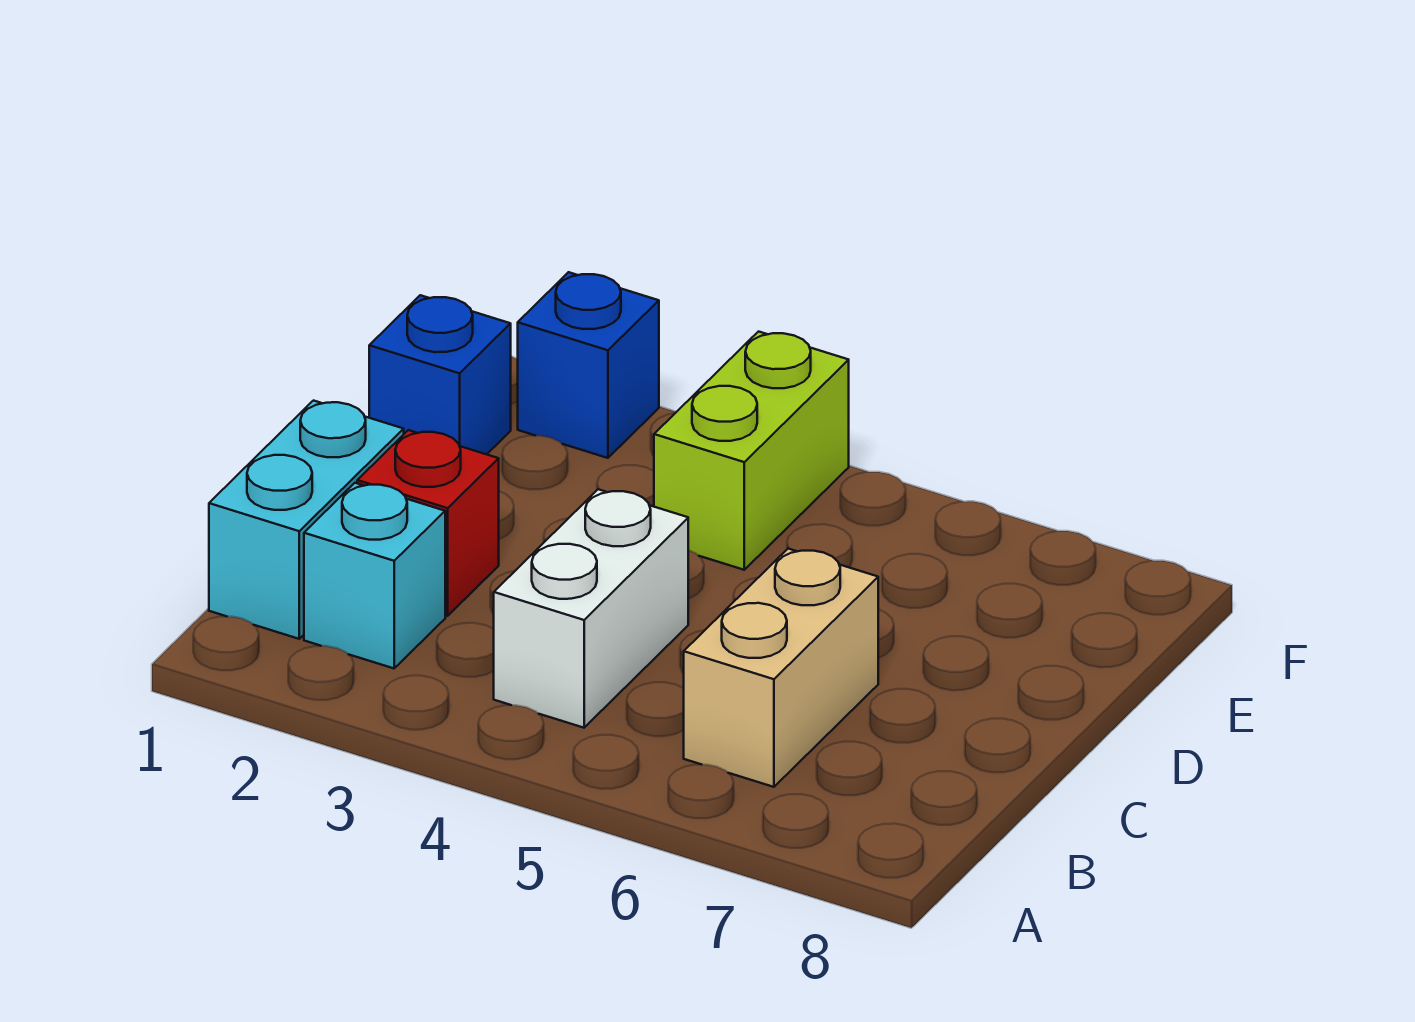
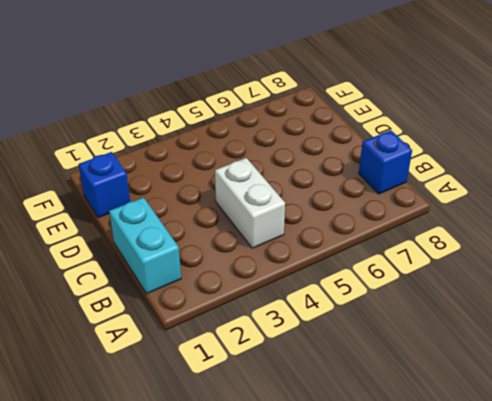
blue 1x1 brick [359,130,412,194] -> blue 1x1 brick moved to [518,272,659,458]
none -> cyan 1x1 brick [304,483,445,668]
none -> tan 1x2 brick [684,549,878,787]

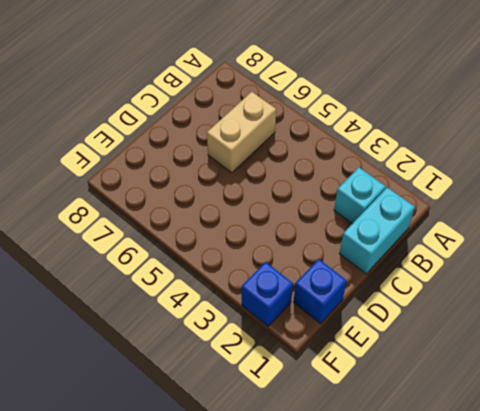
none -> white 1x2 brick [494,489,688,728]
none -> red 1x1 brick [357,430,499,616]

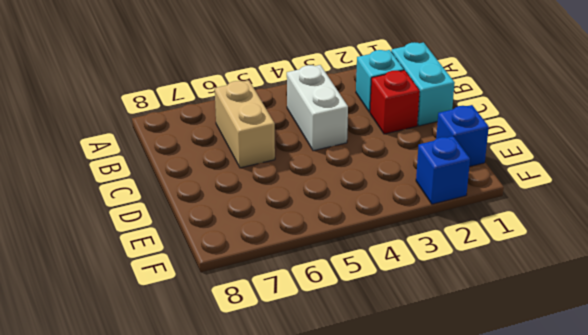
none -> lime 1x2 brick [654,332,849,570]

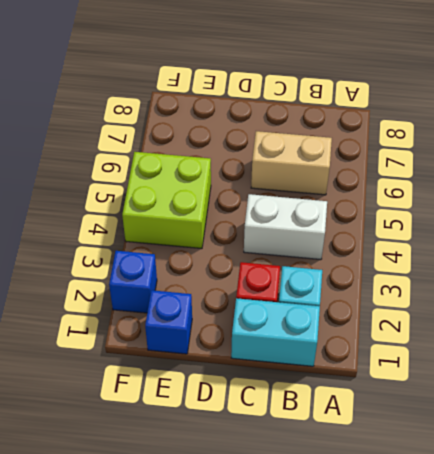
lime 2x2 brick [122,152,211,249] -> lime 1x2 brick [654,332,849,570]

